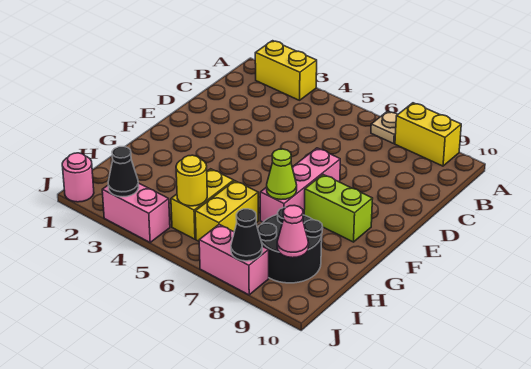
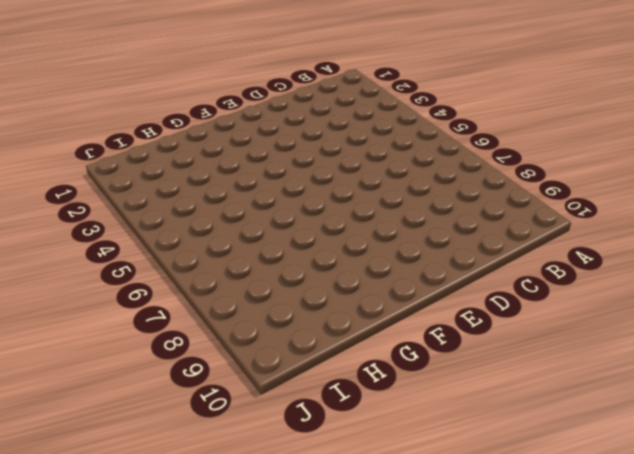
none -> yellow 1x2 brick [255,41,317,100]
none -> tan 1x1 plate [371,111,398,143]
none -> yellow 1x2 brick [395,103,461,166]

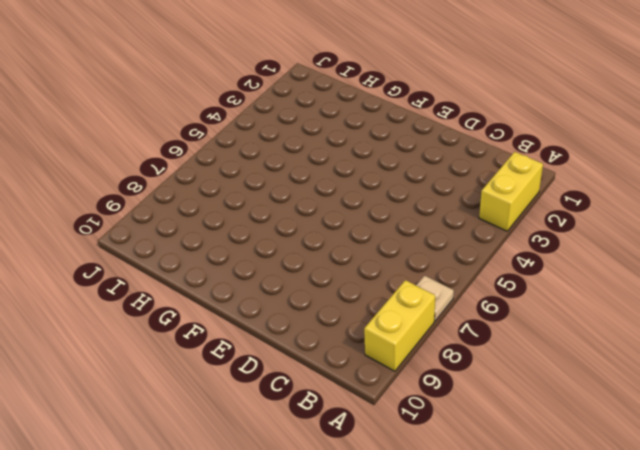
none -> pink 1x3 brick [260,148,340,222]
none -> lime 1x2 brick [304,175,373,242]
none -> yellow 1x2 brick [171,169,234,239]

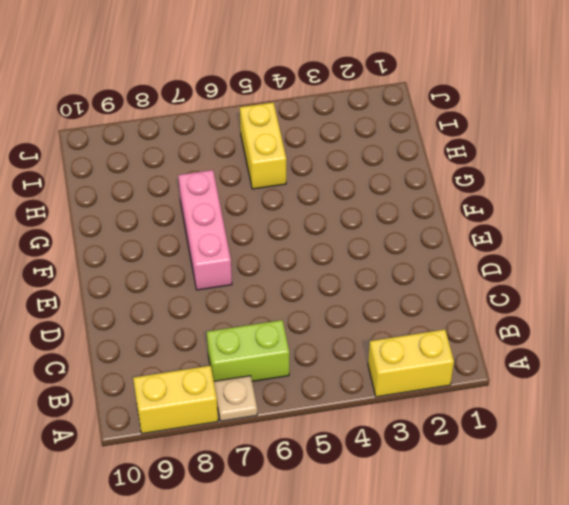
lime 1x2 brick [207,320,289,381] -> lime 1x2 brick moved to [304,175,373,242]
none -> yellow 1x2 brick [195,181,258,241]
none -> black 2x2 round brick [258,207,323,283]
none -> pink 1x1 round brick [62,153,94,202]

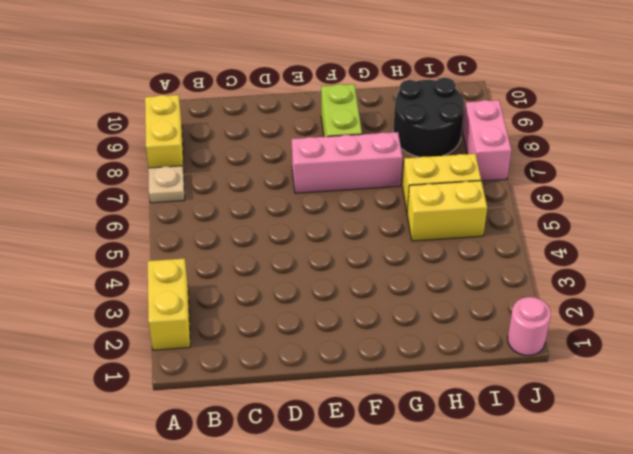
none -> pink 1x2 brick [102,183,170,242]
none -> lime 1x1 cone [267,149,297,200]
none -> yellow 1x1 round brick [176,155,207,206]

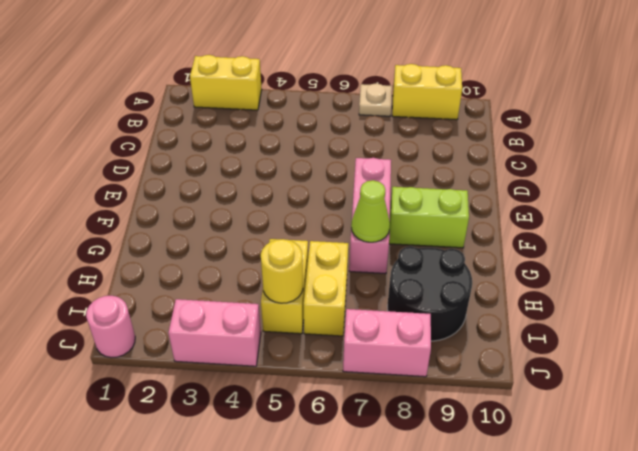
none -> pink 1x1 cone [277,205,309,258]
none -> black 1x1 cone [108,147,139,197]
none -> black 1x1 cone [231,209,262,261]

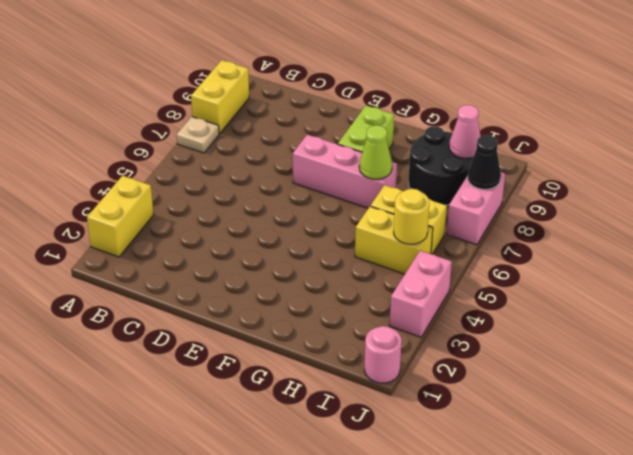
none -> black 1x1 cone [108,147,139,197]

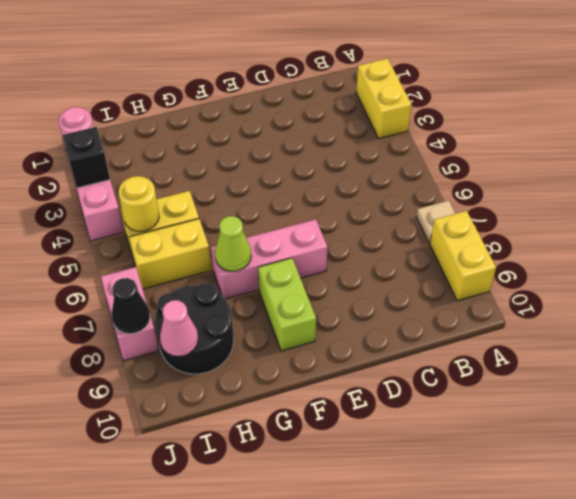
black 1x1 brick [62,127,110,188] -> black 1x1 cone [108,147,139,197]

